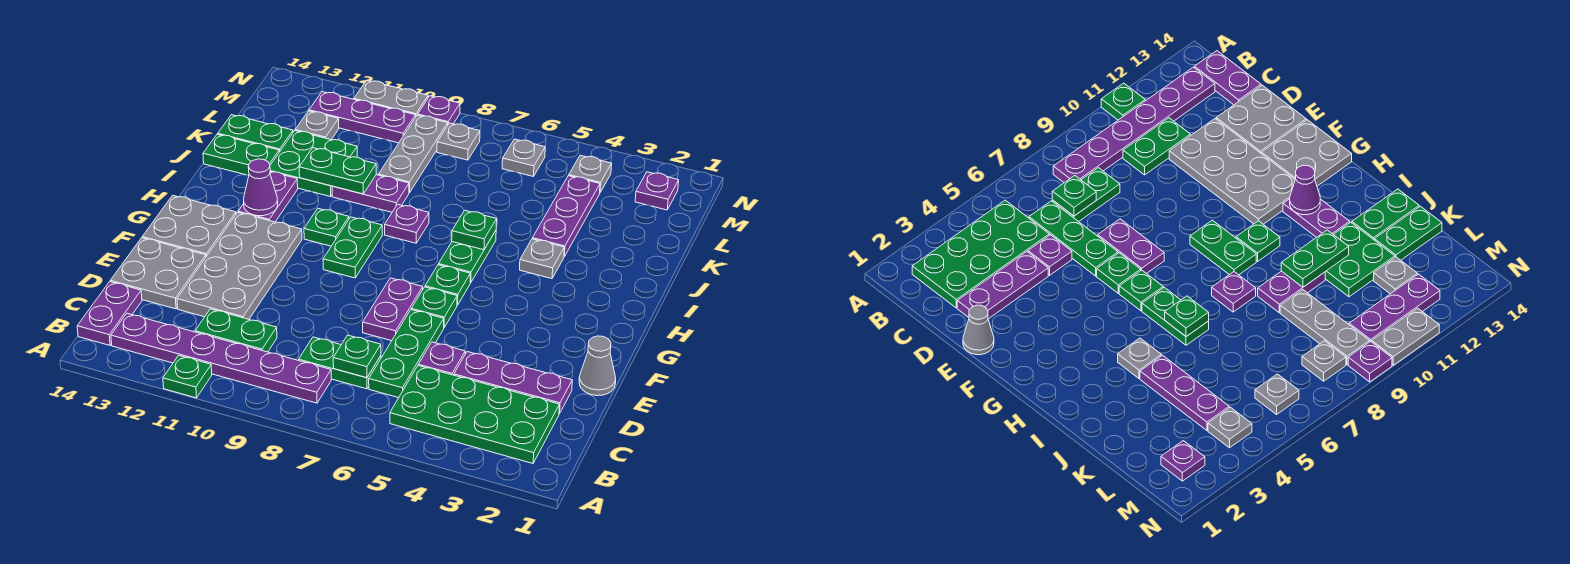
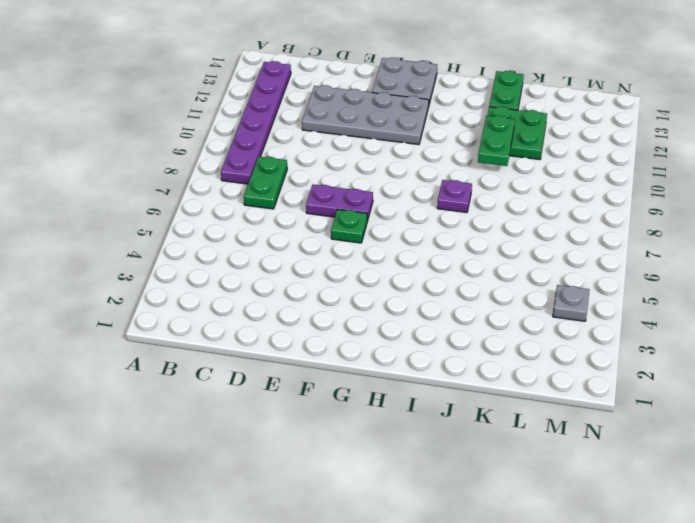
none -> green 1x1 plate [163,355,212,398]
none -> green 2x4 plate [390,366,560,463]
none -> purple 1x2 plate [77,282,142,345]
none -> green 1x3 plate [369,310,444,398]

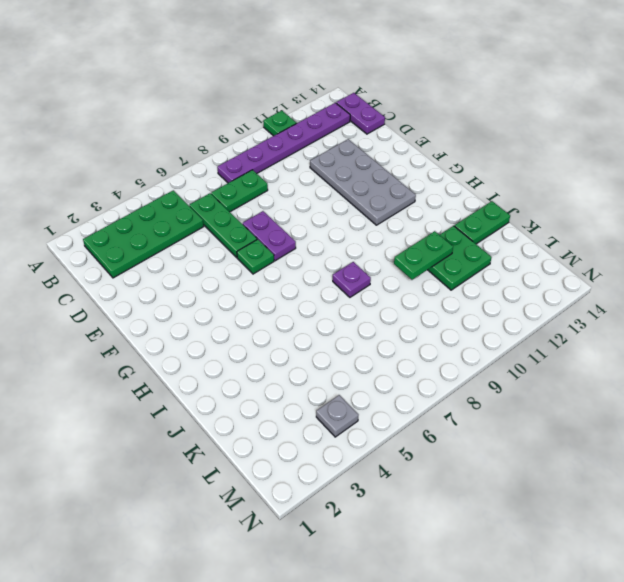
none -> green 1x2 plate [195,309,277,352]
none -> purple 1x3 plate [454,352,572,414]
none -> purple 1x1 plate [418,342,465,375]
none -> grey 2x2 plate [110,238,206,309]

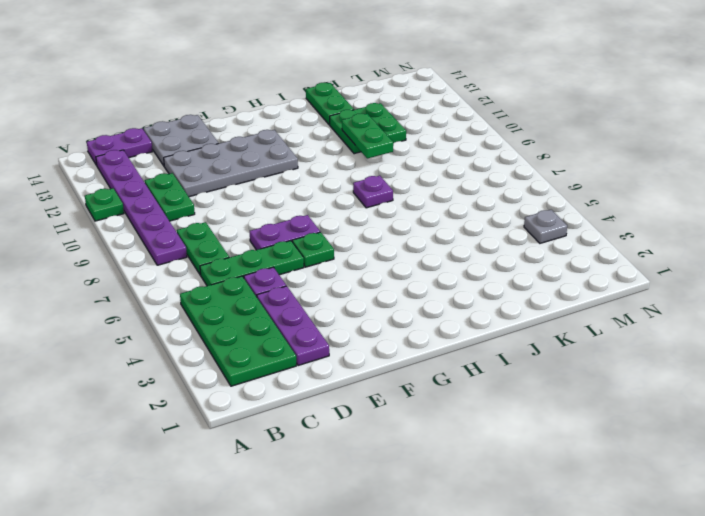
none -> grey 1x1 cone [579,336,616,396]
none -> grey 2x2 plate [142,195,236,257]
none -> green 1x1 plate [425,265,470,305]
none -> green 1x2 plate [323,217,382,278]

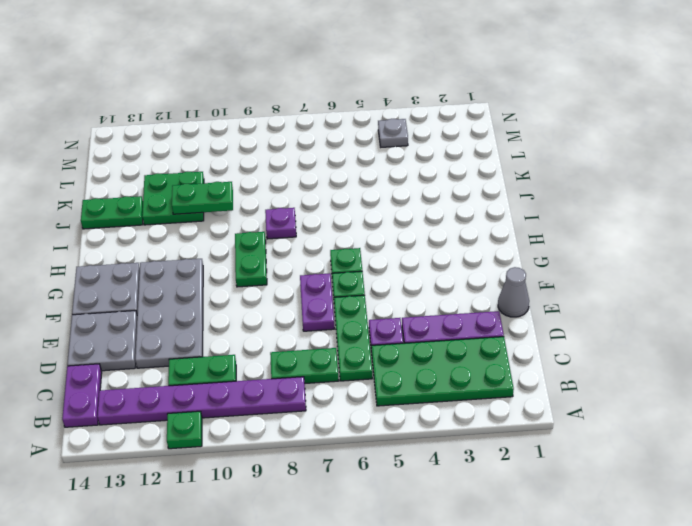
none -> green 1x2 plate [439,231,496,283]
none -> green 1x1 plate [304,209,349,246]
none -> purple 1x2 plate [238,172,298,222]
none -> grey 1x1 plate [520,239,564,279]

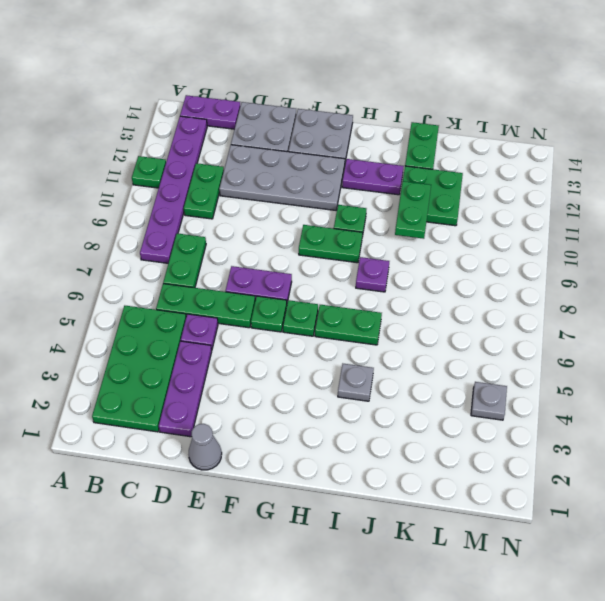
none -> purple 1x3 plate [532,176,600,256]
none -> purple 1x2 plate [332,175,409,212]
none -> grey 1x3 plate [378,115,448,193]
none -> green 1x2 plate [218,115,293,152]

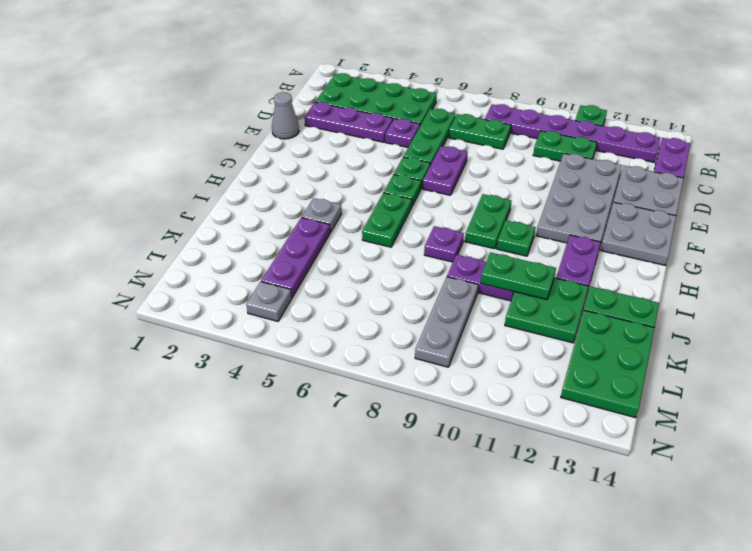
green 2x3 plate [561,310,655,418] -> green 1x2 plate [218,115,293,152]
none -> grey 1x1 plate [295,111,339,140]
none -> purple 1x1 plate [635,172,679,210]
none -> grey 1x1 plate [502,139,545,177]
none -> grey 1x1 plate [437,123,480,160]

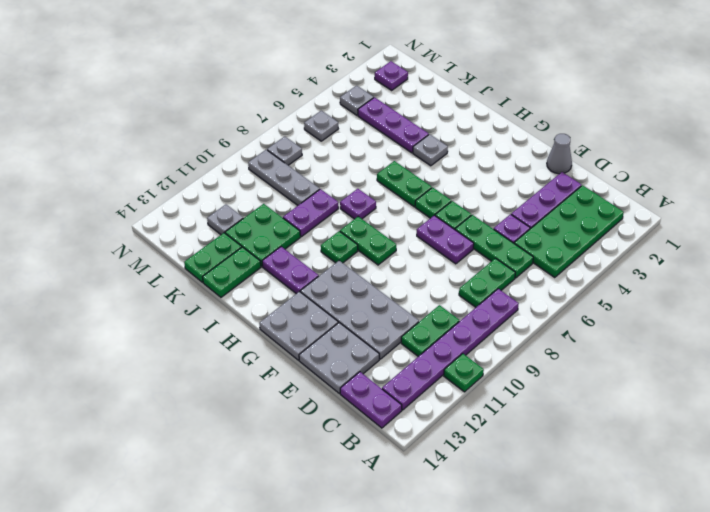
none -> purple 1x3 plate [309,92,416,143]
none -> purple 1x1 plate [418,96,460,124]
none -> grey 1x2 plate [354,80,428,116]
none -> green 1x1 plate [333,335,381,378]

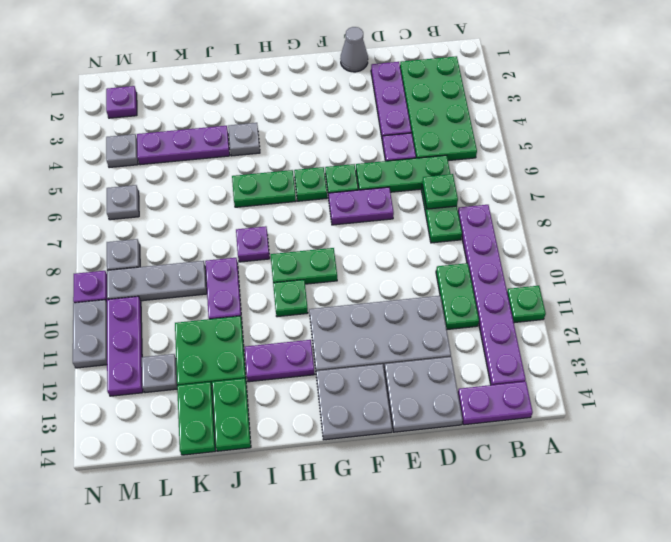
none -> purple 1x1 cone [244,159,278,216]
none -> green 1x1 plate [452,210,497,250]
none -> green 1x2 plate [299,148,376,194]

